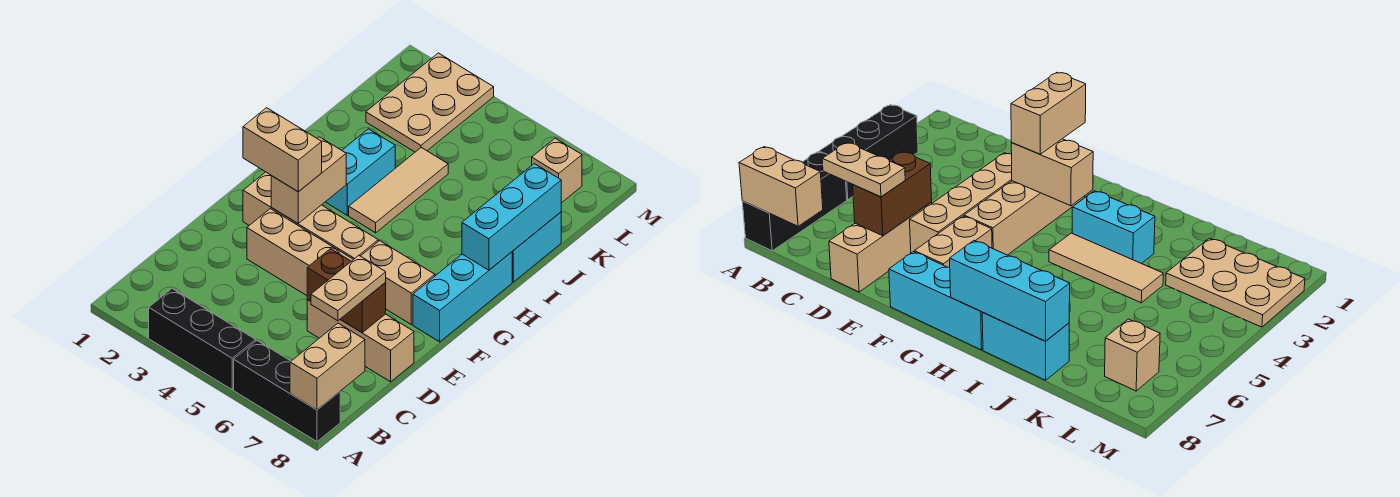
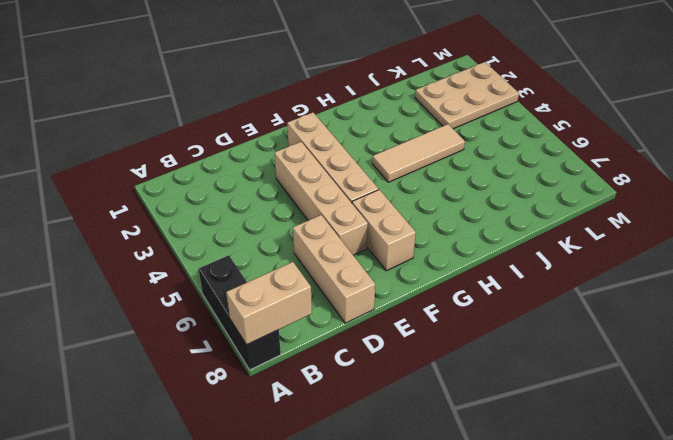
none -> black 1x3 brick [149,289,256,390]
none -> cyan 1x3 brick [413,252,512,342]
none -> cyan 1x2 brick [326,129,395,215]

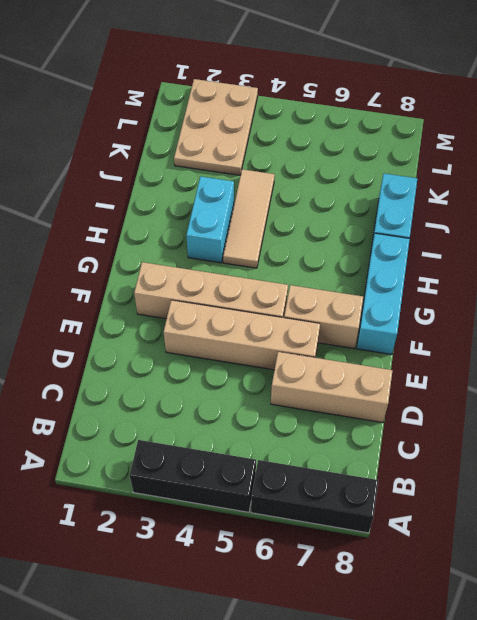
none -> tan 1x1 brick [532,138,582,203]
none -> tan 1x2 brick [290,323,365,410]
none -> brown 1x2 brick [307,249,386,333]

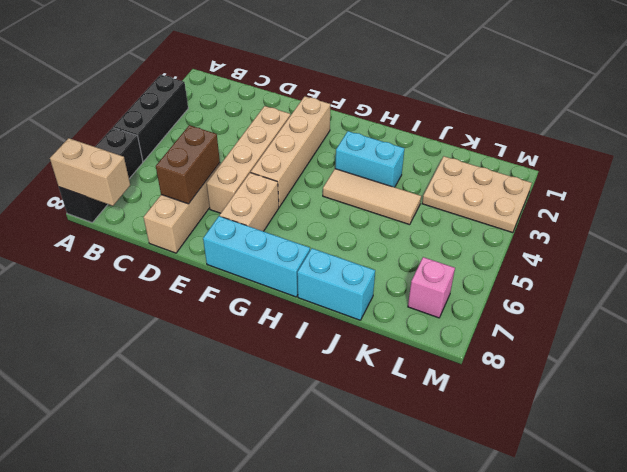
pink 1x1 brick [408,257,455,318] -> tan 1x1 brick [532,138,582,203]
none -> tan 1x2 brick [271,137,346,223]
none -> cyan 1x3 brick [462,164,561,270]
none -> tan 1x2 plate [311,256,386,321]

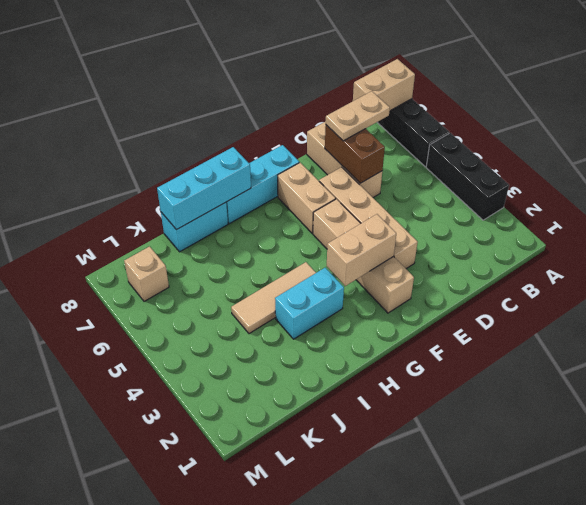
none -> tan 2x3 plate [366,53,494,152]
none -> tan 1x2 brick [243,108,322,192]

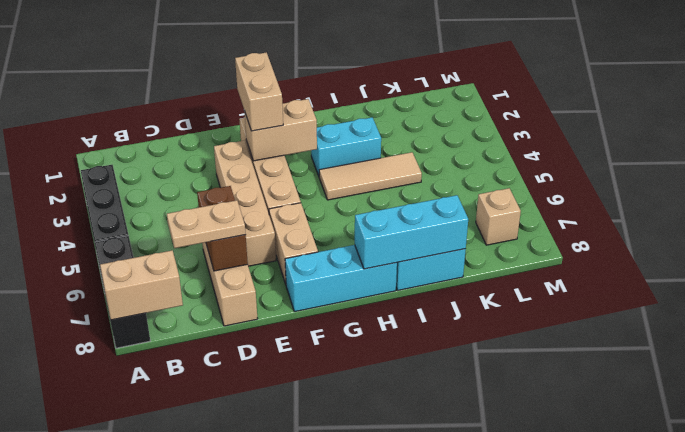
none -> tan 2x3 plate [366,53,494,152]

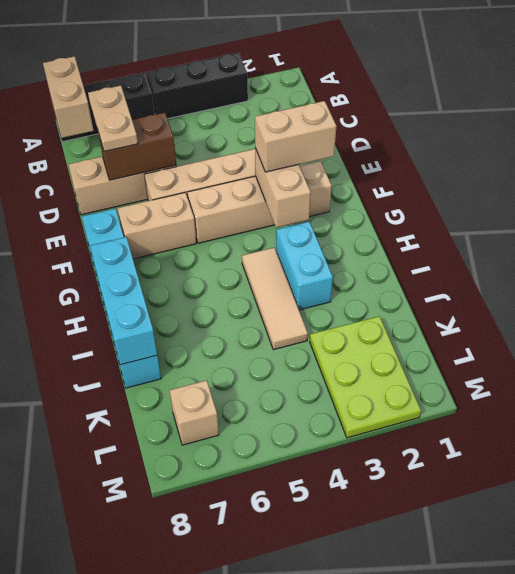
lime 2x3 plate [310,316,421,438] -> tan 2x3 plate [366,53,494,152]

